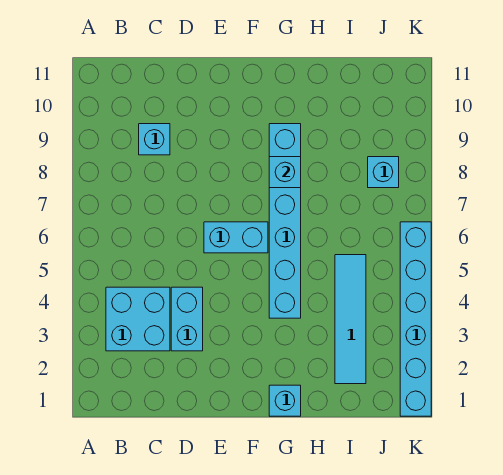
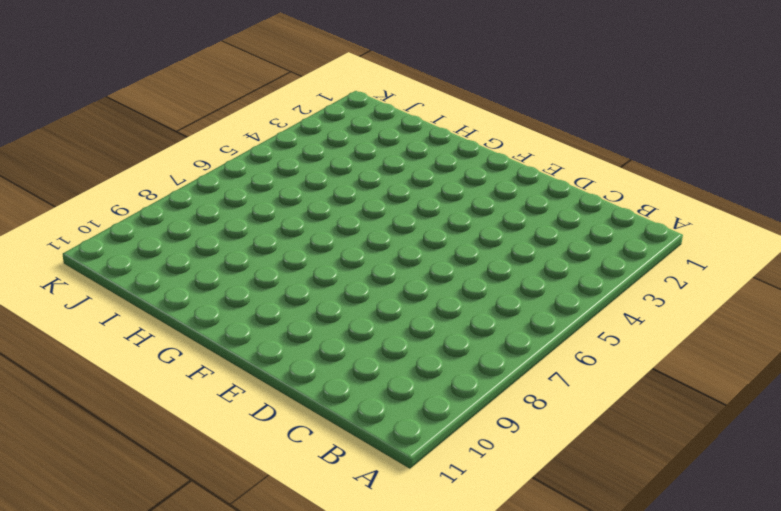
none -> cyan 2x2 brick [106,287,170,351]
none -> cyan 1x1 brick [139,124,170,155]

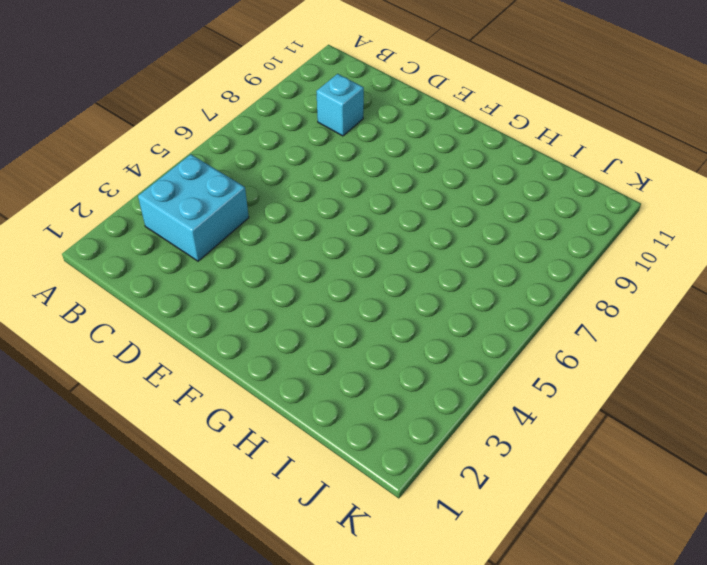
none -> cyan 1x2 brick [171,287,203,351]
none -> cyan 1x2 brick [204,222,268,253]

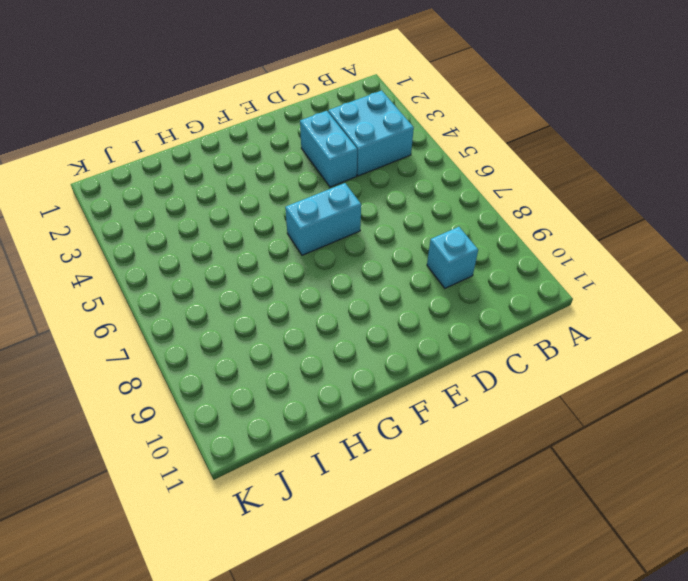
none -> cyan 1x1 brick [269,385,301,416]
none -> cyan 1x6 brick [269,124,301,318]

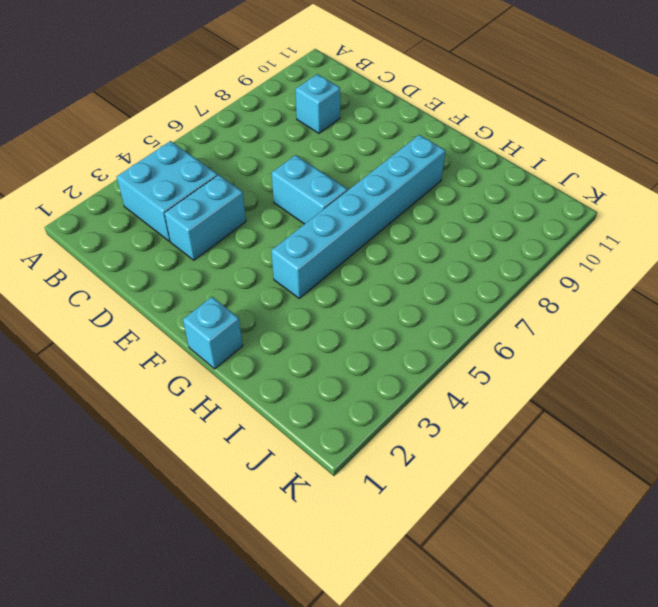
none -> cyan 1x4 tile [335,255,366,384]
none -> cyan 1x1 brick [368,157,399,188]

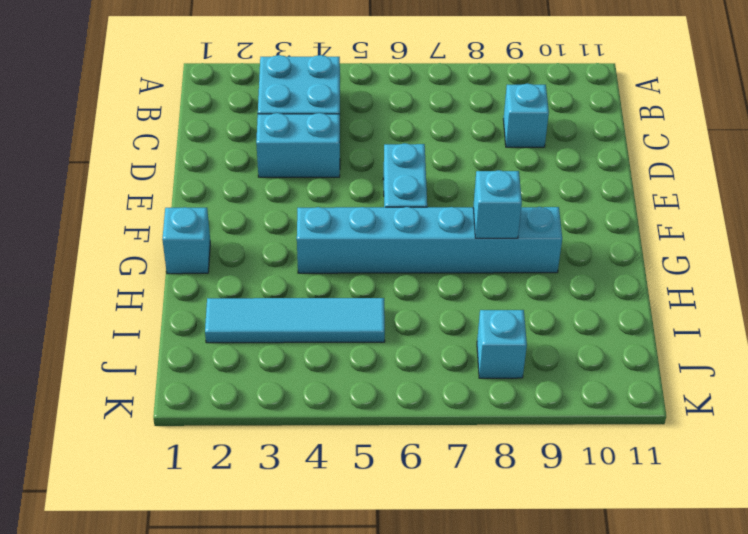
none -> cyan 1x6 brick [400,222,431,416]

